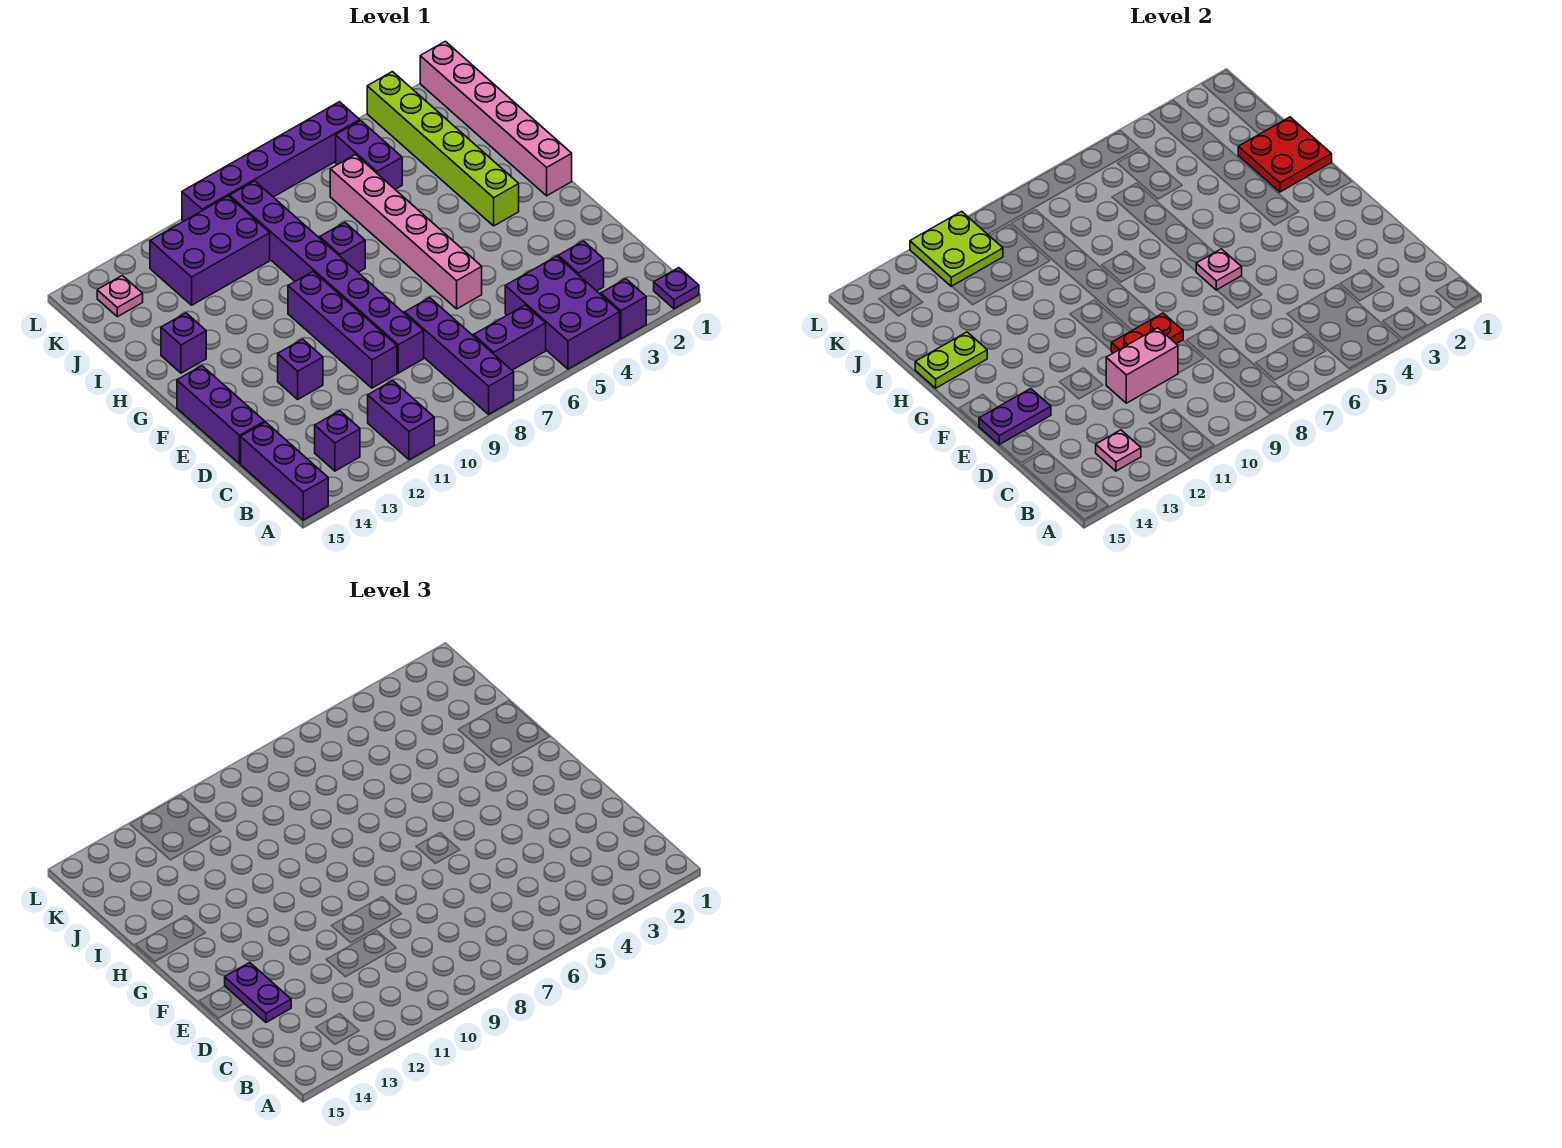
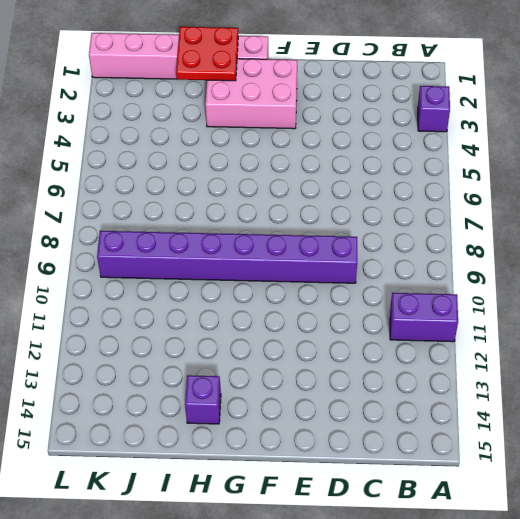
pink 2x3 brick [205,59,297,129] -> lime 1x6 brick [367,72,519,226]
none -> purple 1x1 plate [654,268,699,309]
none -> purple 2x3 brick [505,256,620,369]
none -> purple 1x4 brick [405,298,514,414]
none -> purple 1x3 brick [241,422,328,520]

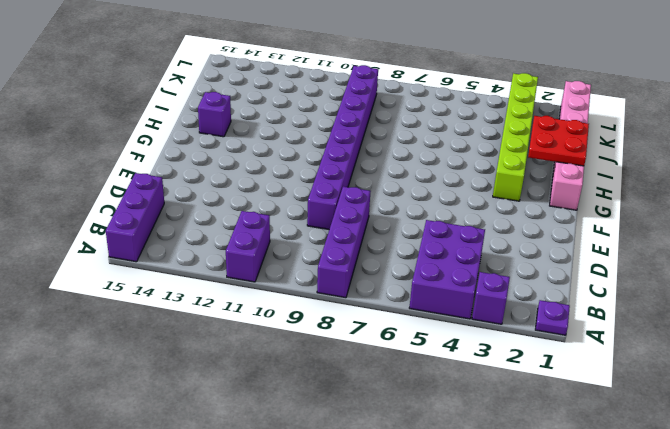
none -> purple 1x2 brick [474,305,546,370]
none -> purple 1x1 brick [315,411,360,471]
none -> purple 1x1 brick [558,241,604,291]
none -> purple 1x4 brick [288,271,397,388]

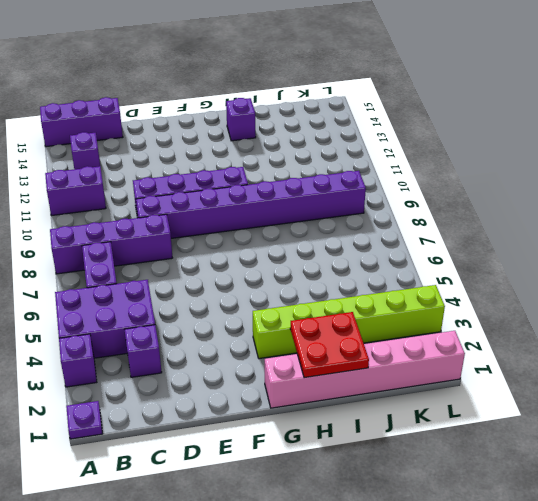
none -> purple 1x3 brick [177,366,265,464]
none -> pink 1x6 brick [330,155,482,309]
none -> purple 1x1 brick [278,339,323,399]
none -> purple 1x1 brick [320,222,365,272]

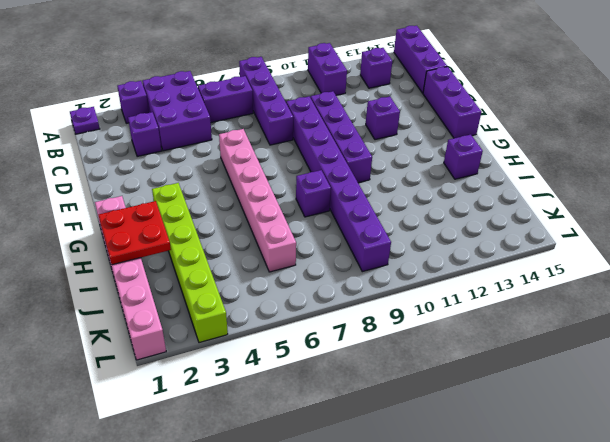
none -> purple 1x2 brick [336,121,402,189]
none -> purple 2x3 brick [150,196,270,305]
none -> pink 1x1 plate [97,276,143,317]
none -> purple 1x6 brick [182,102,360,221]

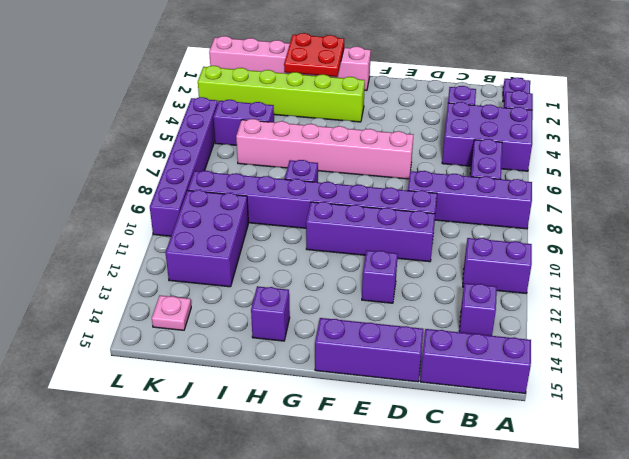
none -> pink 1x1 plate [1096,430,1141,471]
none -> pink 1x2 brick [1106,328,1178,403]
none -> red 1x2 plate [1111,313,1183,353]
none -> purple 1x2 plate [979,389,1051,445]

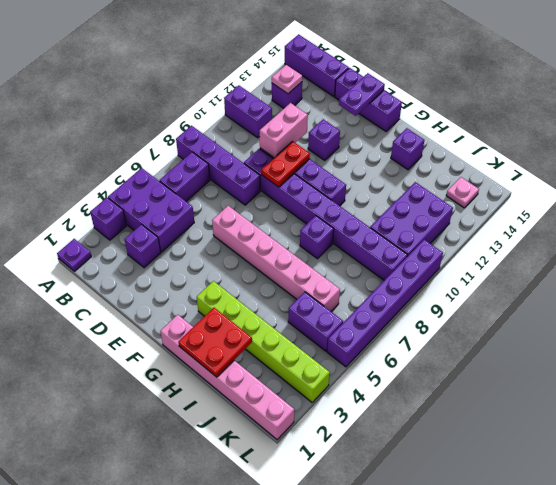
none -> pink 1x1 plate [1196,249,1242,290]
none -> lime 1x2 plate [915,332,987,388]
none -> lime 2x2 plate [910,211,1003,287]
none -> purple 1x2 plate [225,963,291,1022]

